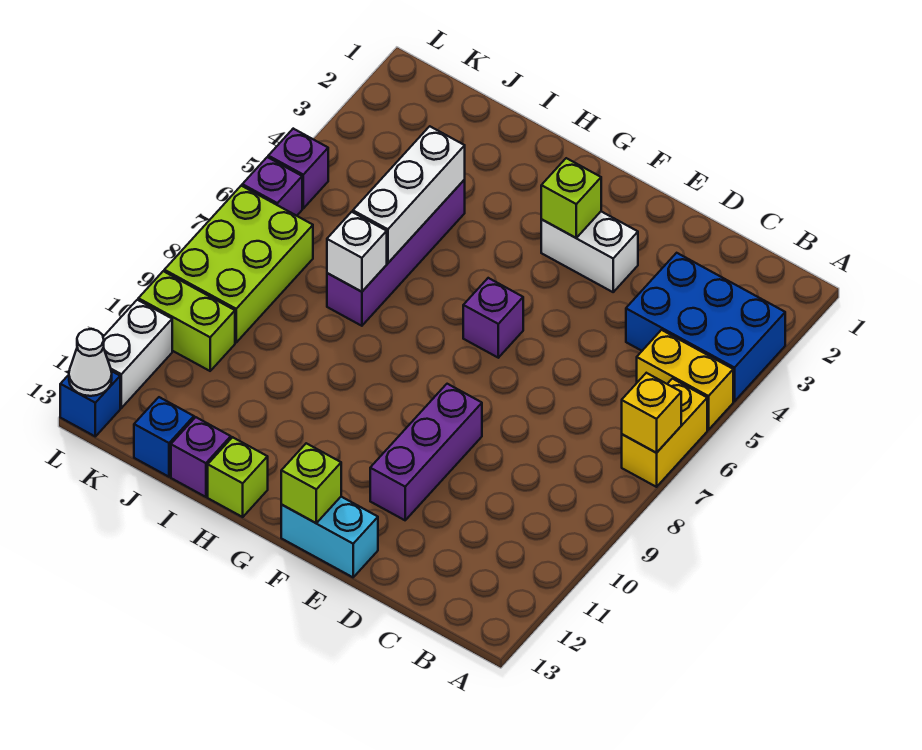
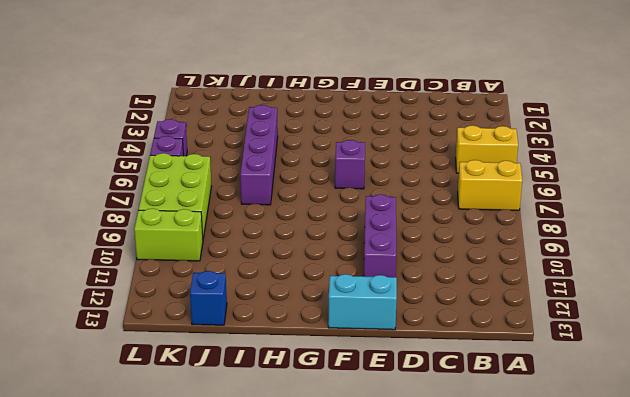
yellow 1x2 brick [458,160,522,210] -> yellow 1x2 brick turned to [622,379,707,487]
none -> blue 2x3 brick [626,253,785,401]
none -> white 1x2 brick [541,212,638,292]
none -> lime 1x1 brick [208,437,268,517]

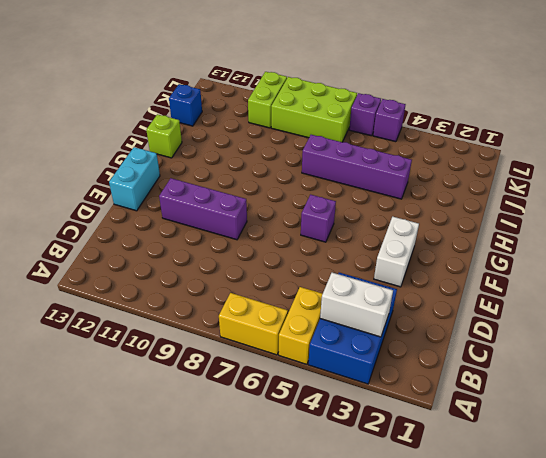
white 1x2 brick [320,273,393,337] -> white 1x2 brick moved to [103,300,172,408]
none -> purple 1x1 brick [171,417,231,497]
none -> blue 1x1 brick [60,371,120,436]
none -> yellow 1x1 brick [622,373,681,453]

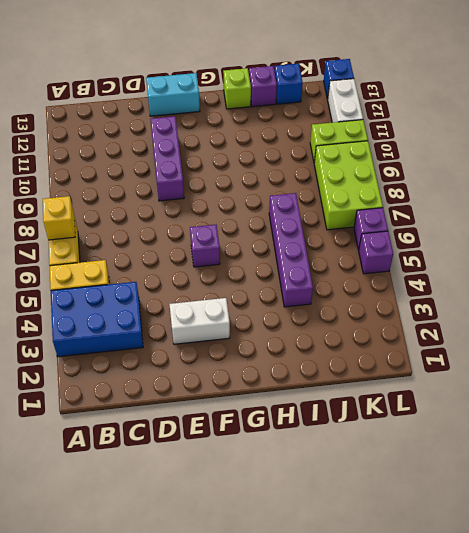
none -> lime 1x1 brick [541,158,601,238]
none -> lime 1x1 brick [281,443,341,523]
none -> white 1x3 brick [353,126,465,263]

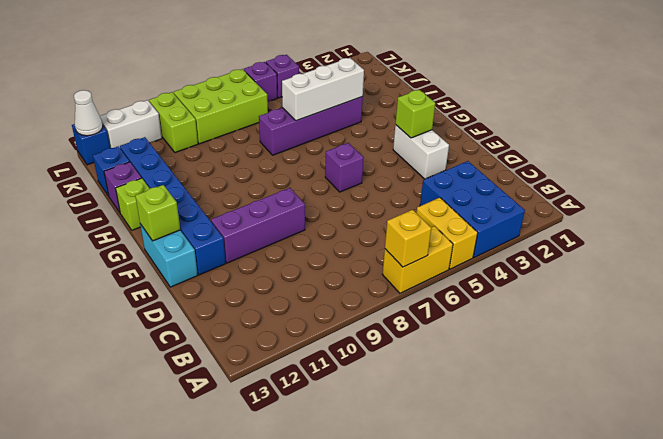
blue 1x6 brick [120,137,226,275] -> none
none -> white 1x1 brick [327,212,387,292]

